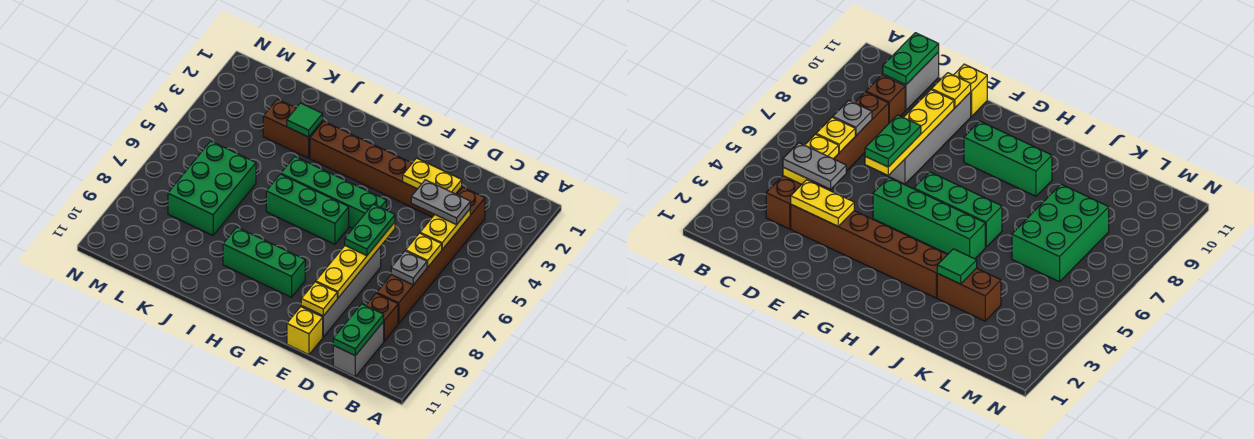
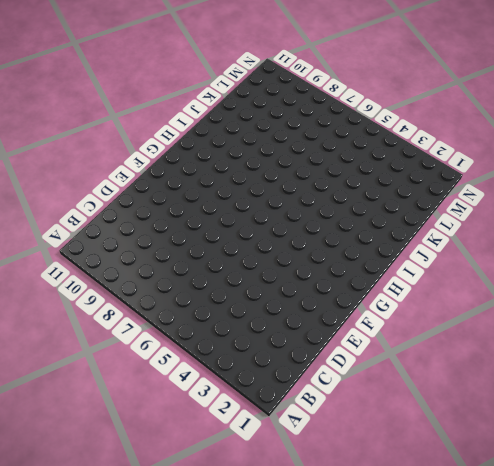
none -> brown 1x6 brick [377,187,485,324]
none -> brown 1x1 brick [366,293,398,341]
none -> grey 1x2 brick [333,322,384,377]

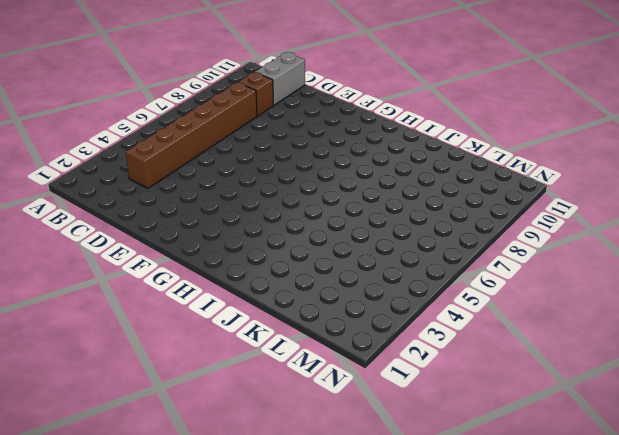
none -> brown 1x6 brick [310,121,462,217]
none -> grey 1x4 brick [301,247,381,337]
none -> yellow 1x1 brick [287,307,323,355]

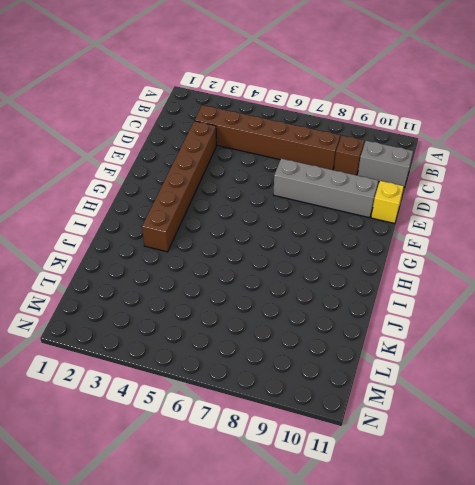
none -> green 1x4 brick [281,157,386,228]
none -> green 1x3 brick [266,174,349,244]
none -> green 1x3 brick [223,227,305,297]

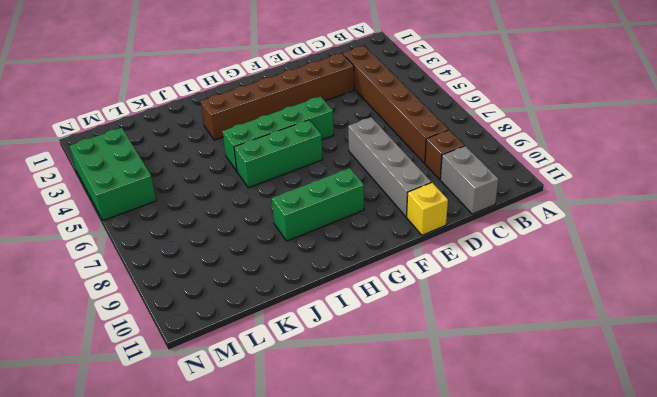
green 2x3 brick [70,128,156,220] -> green 2x3 brick moved to [168,141,256,235]
none -> brown 1x2 brick [263,99,323,158]
none -> yellow 1x2 plate [420,209,470,249]
none -> yellow 1x1 plate [406,233,442,267]

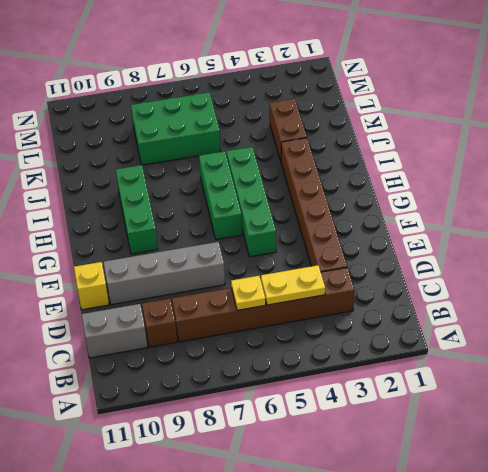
none -> grey 1x1 plate [391,251,427,285]
none -> green 1x2 plate [333,304,384,356]
none -> yellow 1x2 plate [403,158,462,194]

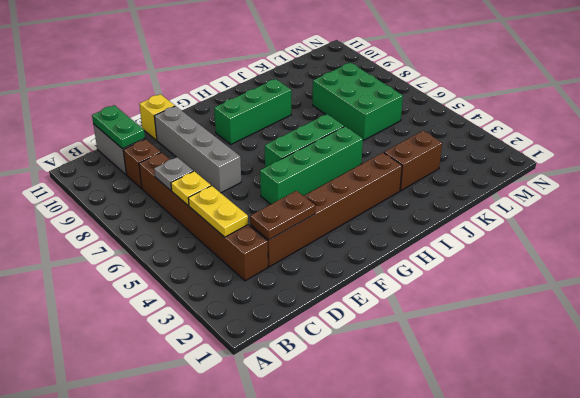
brown 1x2 plate [250,191,315,240] -> yellow 1x2 plate [403,158,462,194]
none -> yellow 1x4 plate [316,222,395,298]
none -> yellow 1x1 plate [301,282,337,316]
none -> green 1x1 tile [287,103,323,137]

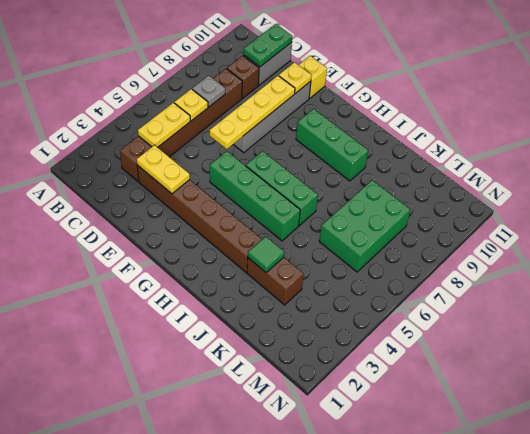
none -> grey 1x2 plate [411,180,470,225]
none -> green 1x2 plate [345,204,395,256]

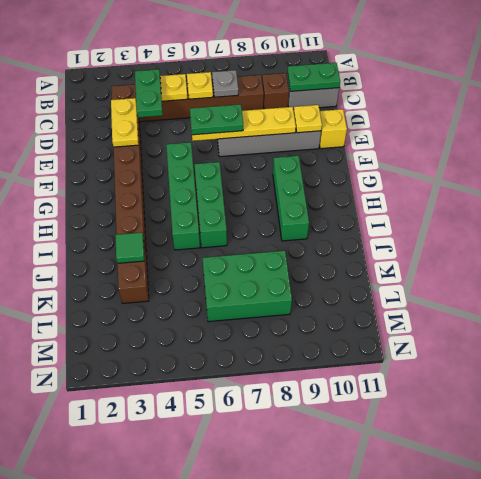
green 1x2 plate [135,69,163,118] -> grey 1x2 plate [411,180,470,225]

